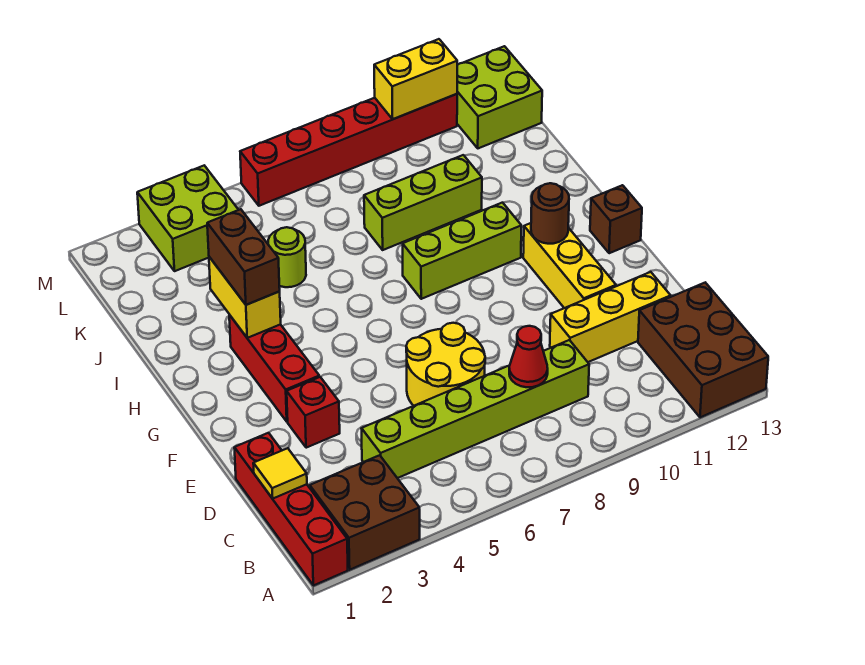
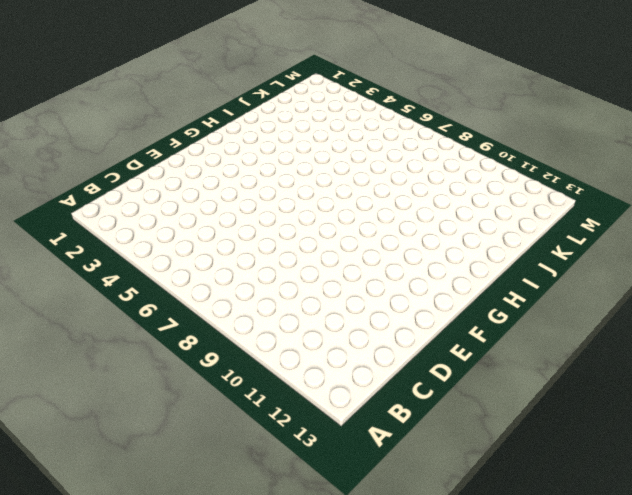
none -> red 1x4 brick [234,433,348,586]
none -> brown 2x2 brick [310,455,420,570]
none -> brown 2x3 brick [638,283,768,417]

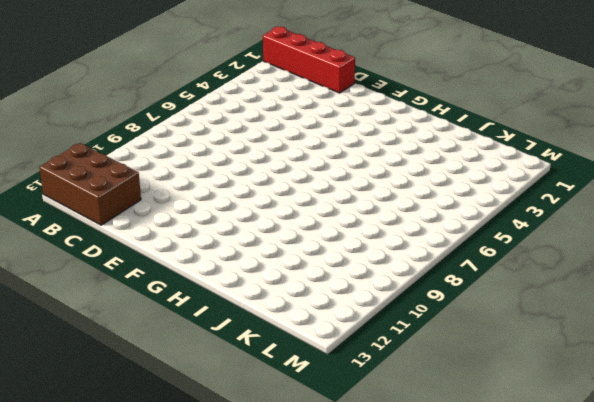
none -> brown 2x2 brick [310,455,420,570]
none -> lime 1x6 brick [361,340,589,478]
none -> yellow 2x2 round brick [406,323,485,406]

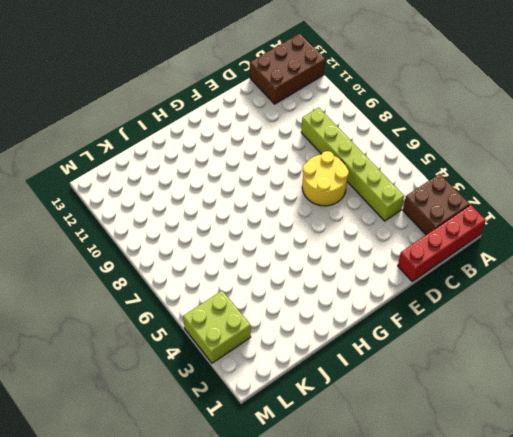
none -> yellow 1x3 brick [550,272,671,362]
none -> red 1x1 brick [287,377,340,448]
none -> yellow 1x3 brick [523,223,616,308]

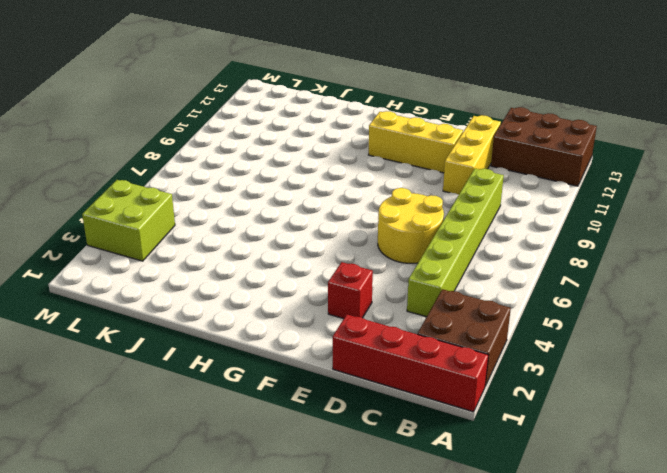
none -> red 1x3 brick [229,315,319,422]
none -> brown 1x1 brick [590,185,642,253]
none -> lime 1x3 brick [403,203,521,299]

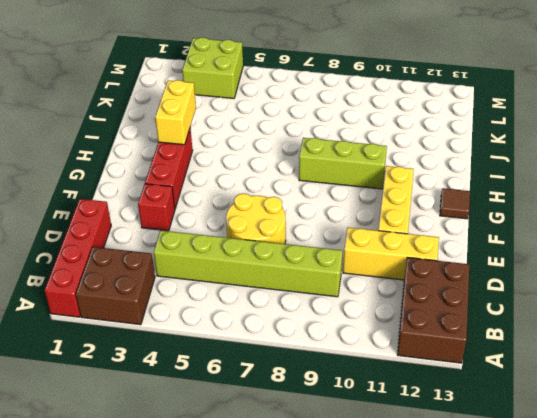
brown 1x1 tile [440,188,470,219] -> brown 1x1 brick [590,185,642,253]
none -> lime 1x1 round brick [268,227,306,287]
none -> lime 1x3 brick [364,155,482,250]
none -> lime 2x2 brick [457,46,542,148]

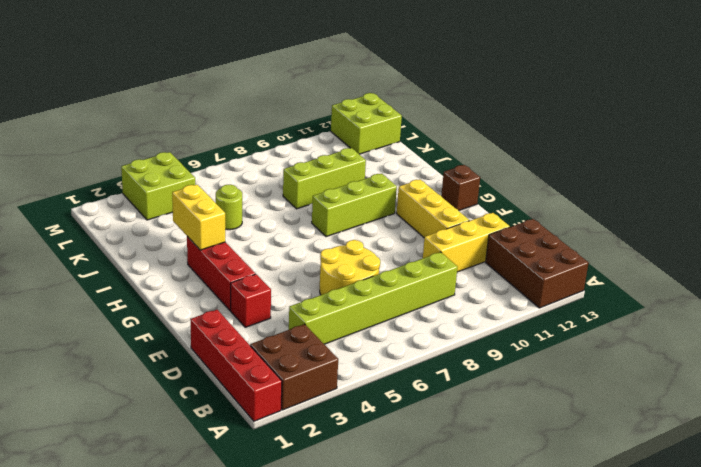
none -> red 1x6 brick [240,94,457,206]
none -> yellow 1x1 tile [253,448,307,499]
none -> red 1x1 cone [509,326,548,387]

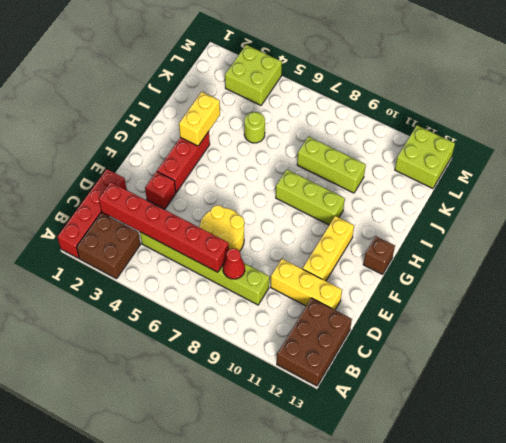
red 1x6 brick [99,182,229,272] -> red 1x6 brick moved to [240,94,457,206]
none -> yellow 1x1 tile [253,448,307,499]
none -> brown 1x1 round brick [531,183,569,244]
none -> yellow 1x2 brick [374,39,457,119]

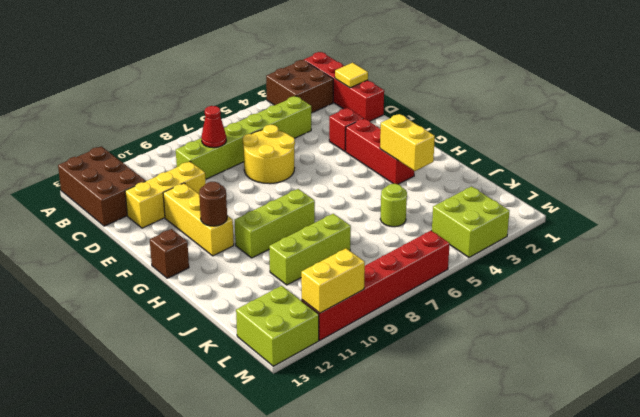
none -> brown 1x2 brick [207,209,280,305]

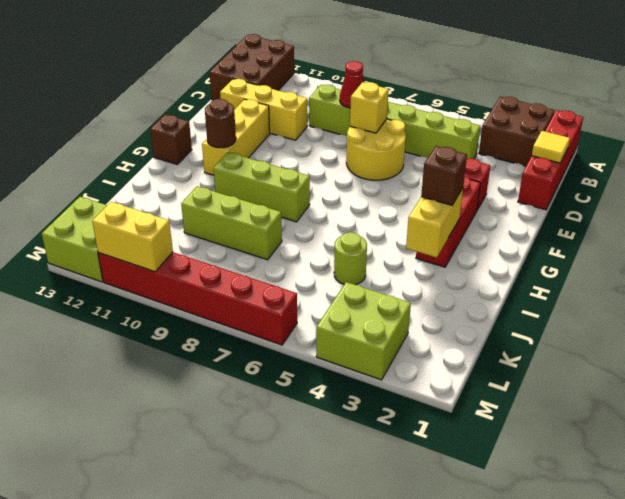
yellow 1x1 brick [350,82,389,133] -> none
brown 1x1 brick [421,146,467,205] -> brown 1x2 brick [207,209,280,305]

